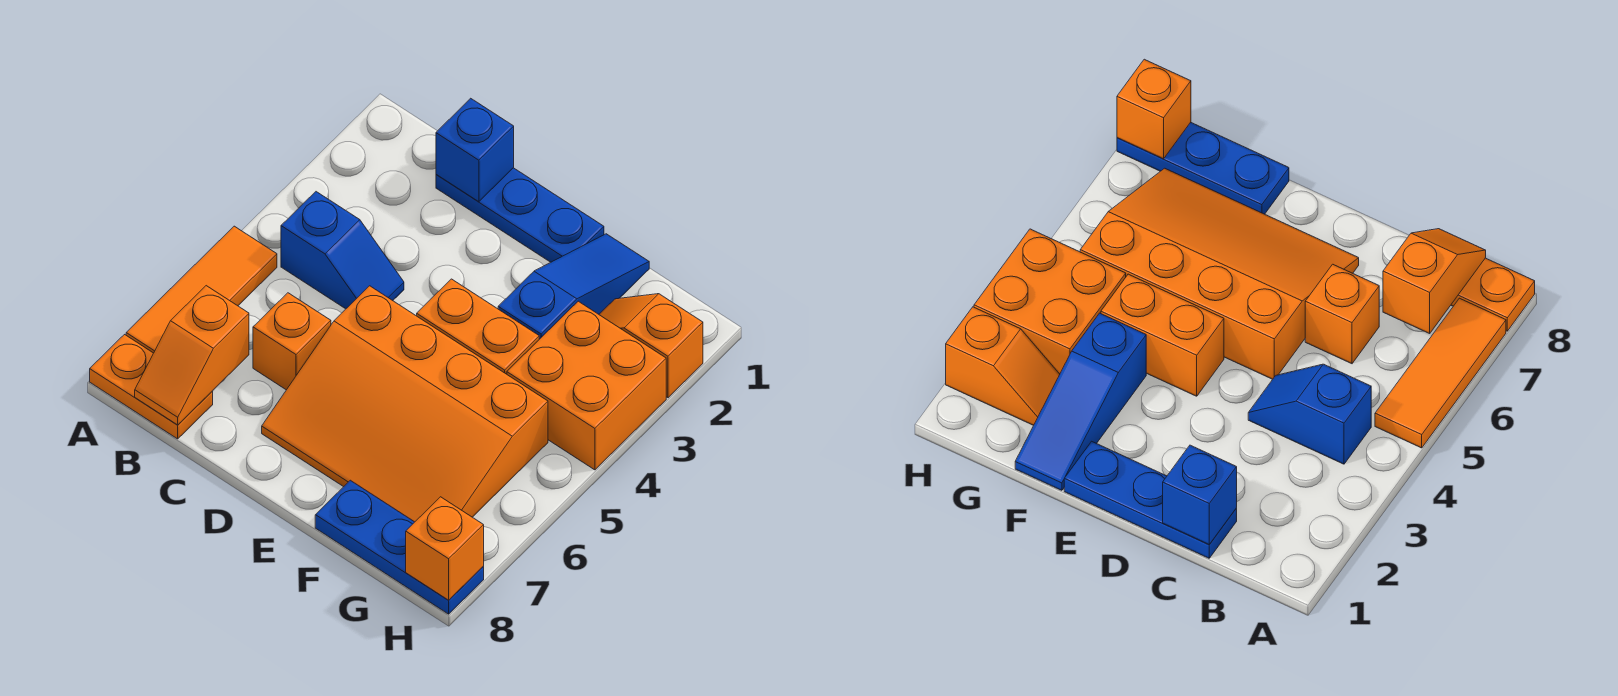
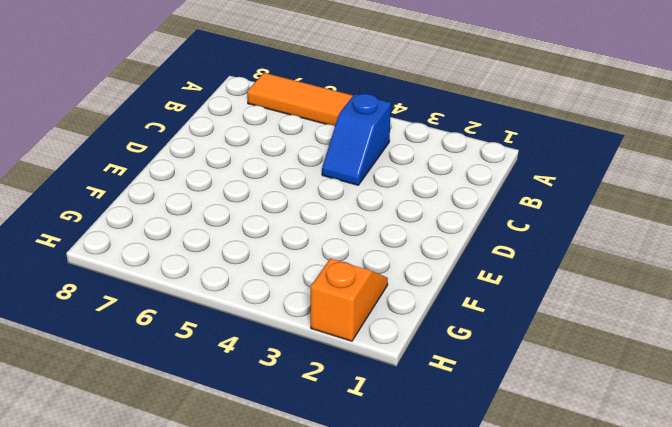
none -> orange 1x2 plate [90,335,213,439]
none -> blue 1x3 plate [436,168,604,262]
none -> orange 1x1 brick [253,293,331,390]

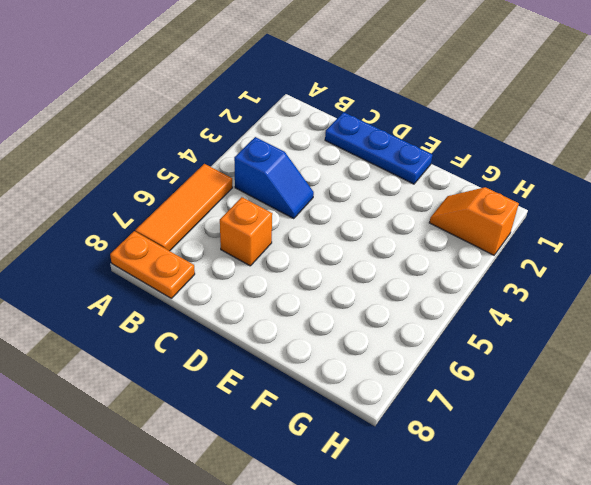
none -> orange 3x4 slope [262,286,548,522]
none -> orange 1x2 brick [417,279,539,374]
none -> blue 1x3 slope [498,234,649,339]

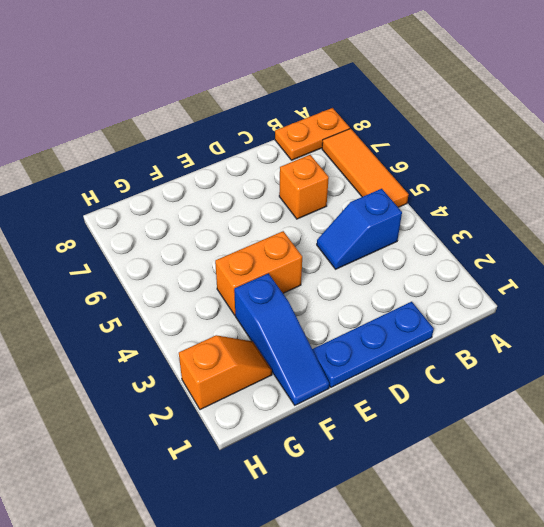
none -> orange 3x4 slope [262,286,548,522]
none -> blue 1x3 plate [315,480,484,614]
none -> orange 2x2 brick [507,301,666,470]

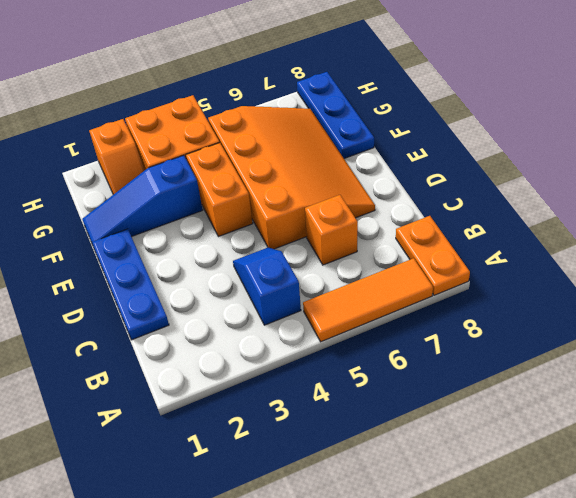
none -> orange 1x2 slope [135,286,249,425]
none -> blue 1x1 brick [436,98,514,202]
none -> orange 1x1 brick [406,497,484,600]

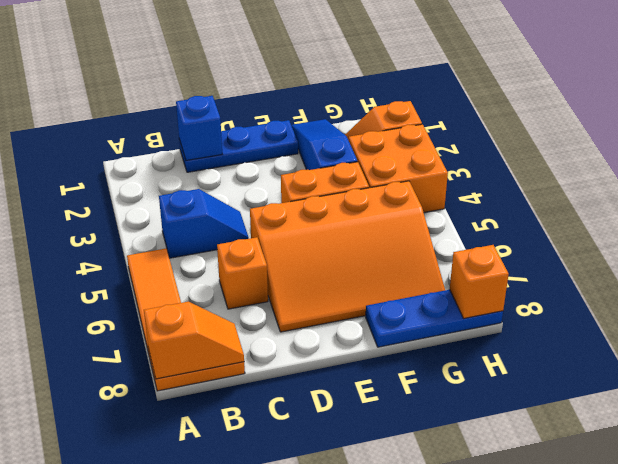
orange 1x2 slope [144,302,244,379] -> orange 1x2 slope turned to [135,286,249,425]

